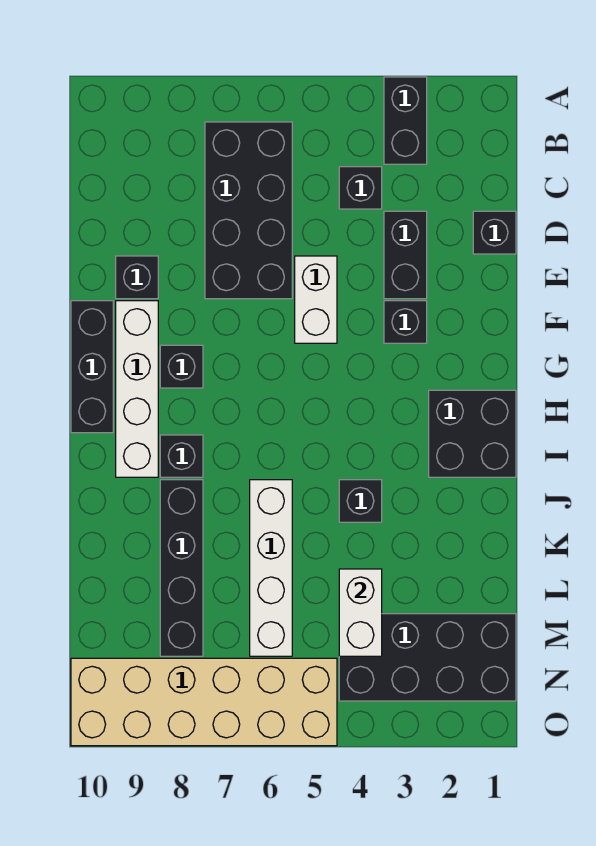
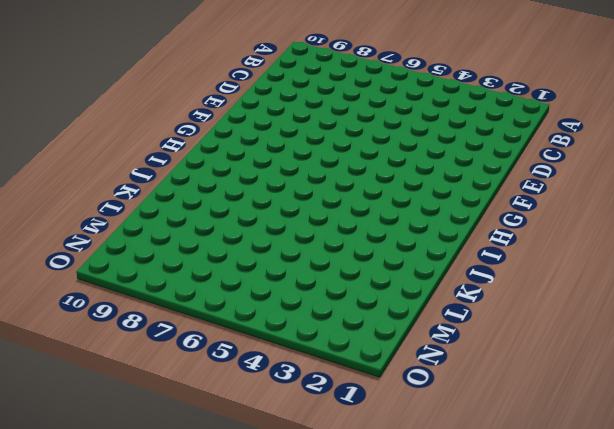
none -> black 1x2 brick [384,77,427,164]
none -> black 2x4 brick [205,122,292,299]
none -> black 1x1 brick [339,167,382,209]

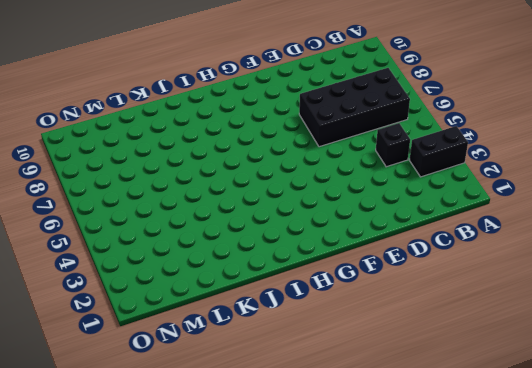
none -> black 1x1 brick [473,211,516,254]
none -> black 1x2 brick [384,211,427,299]
none -> white 1x2 brick [295,256,337,343]

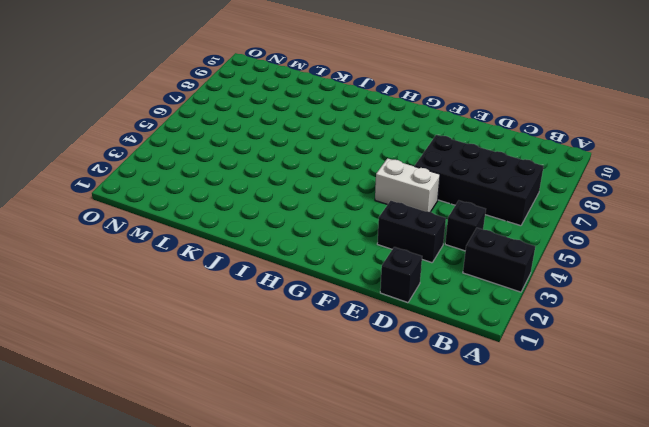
none -> black 1x1 brick [116,256,158,299]
none -> black 1x1 brick [384,301,427,343]
none -> white 1x4 brick [116,301,158,477]

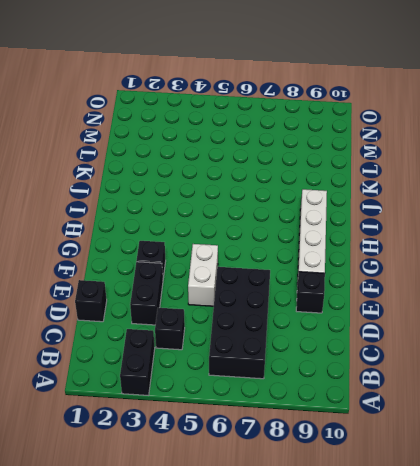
none -> black 1x3 brick [71,301,113,433]
none -> black 1x1 brick [160,345,203,388]
none -> black 2x2 brick [429,390,516,477]

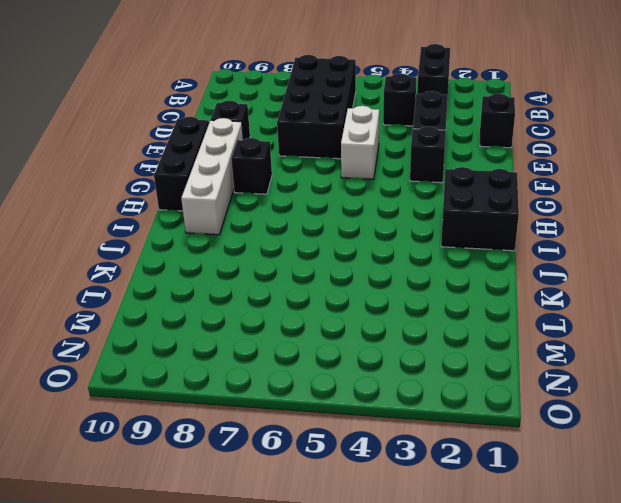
none -> black 1x1 brick [160,435,203,477]
none -> black 1x1 brick [339,480,382,522]
none -> white 1x4 brick [250,480,292,656]

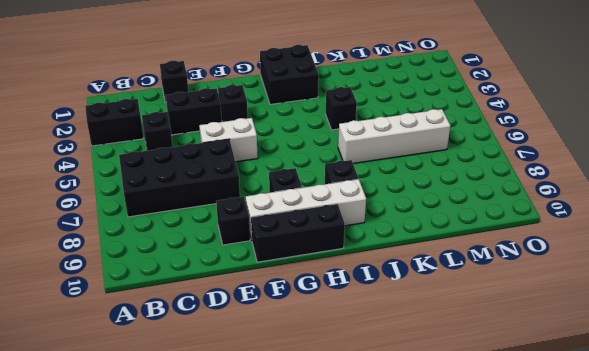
none -> black 1x4 brick [160,480,203,656]
none -> black 2x4 brick [339,614,516,701]
none -> tan 2x6 brick [71,658,337,746]

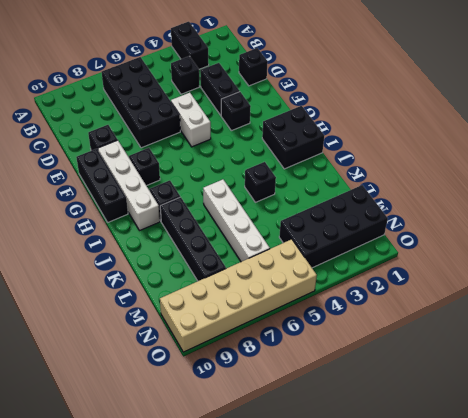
none -> white 1x2 brick [339,569,382,656]

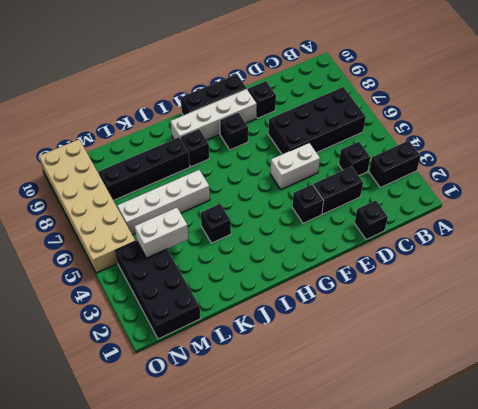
none -> black 2x2 brick [429,390,516,477]

